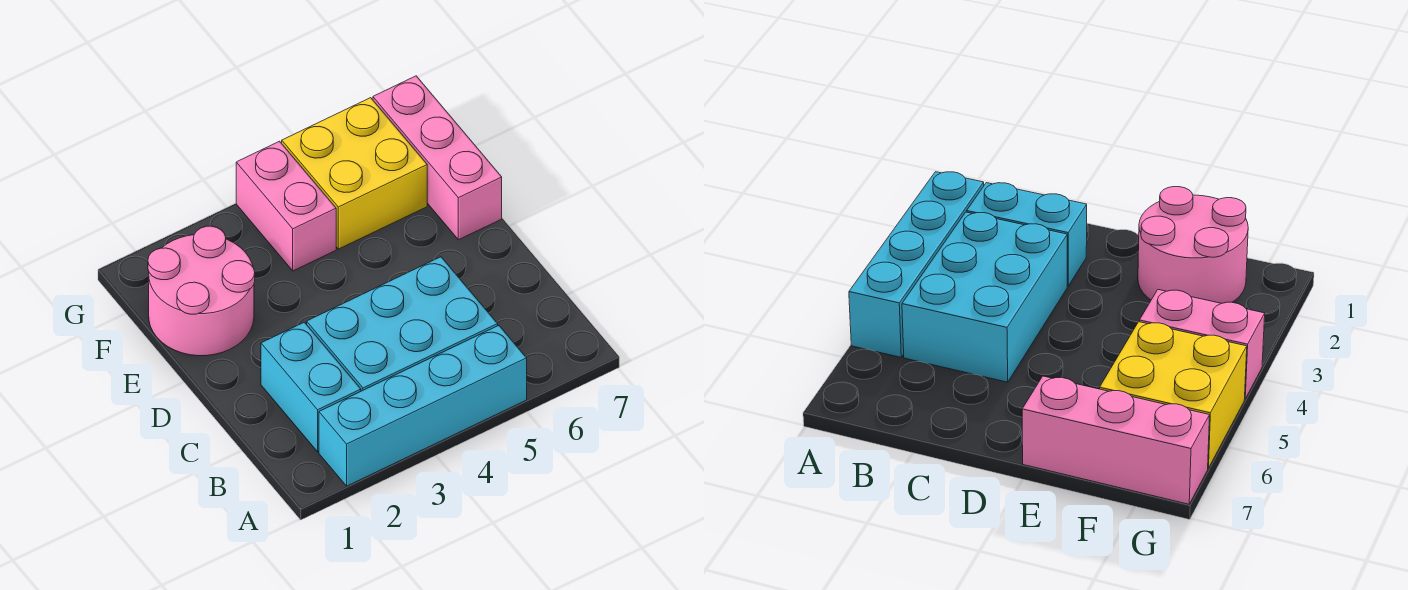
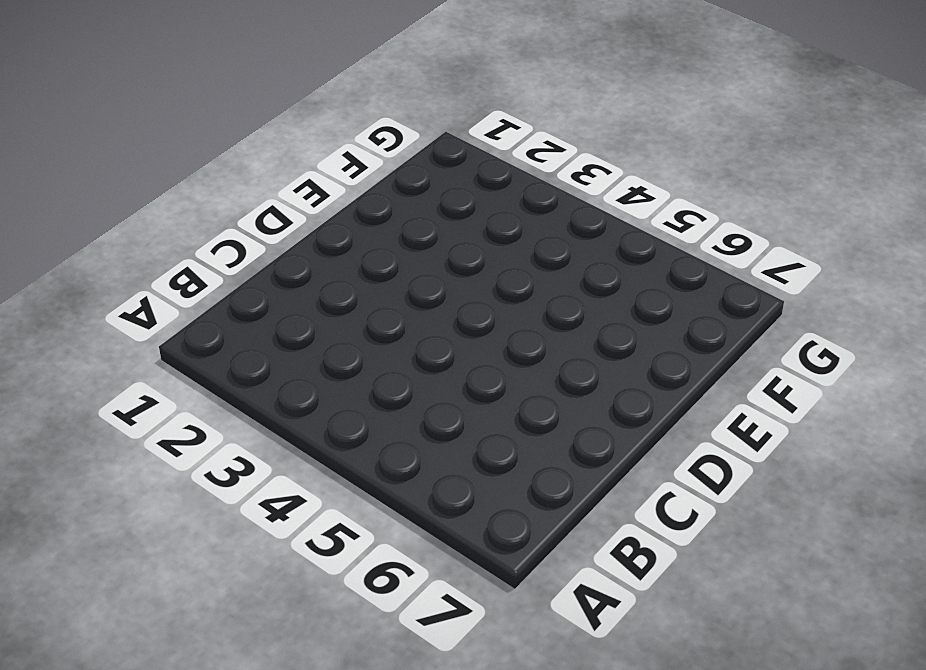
none -> cyan 1x4 brick [319,326,527,486]
none -> cyan 1x2 brick [261,322,361,452]

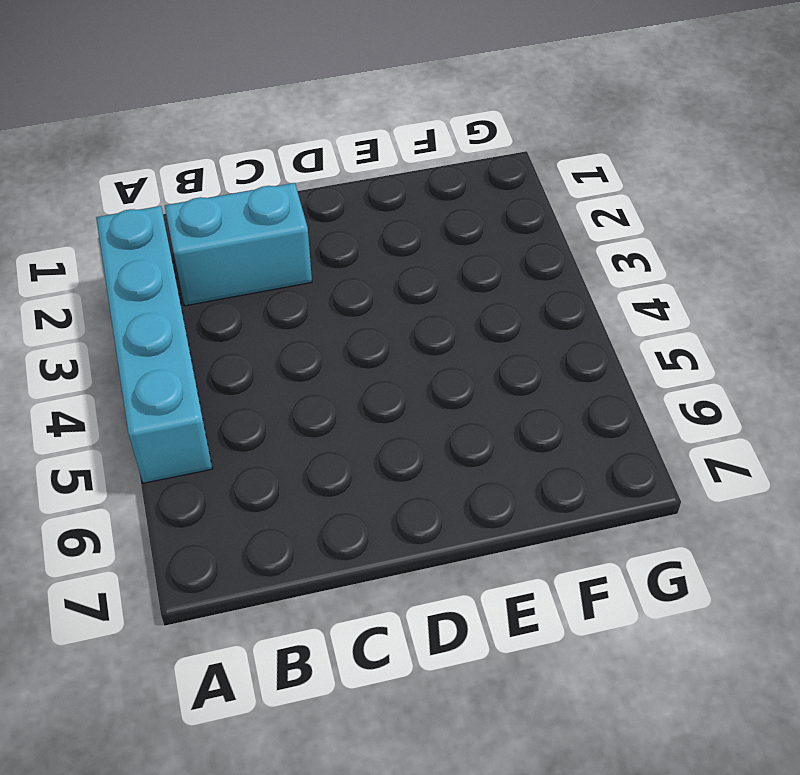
none -> cyan 2x3 brick [307,257,498,391]
none -> pink 2x2 round brick [148,226,255,356]

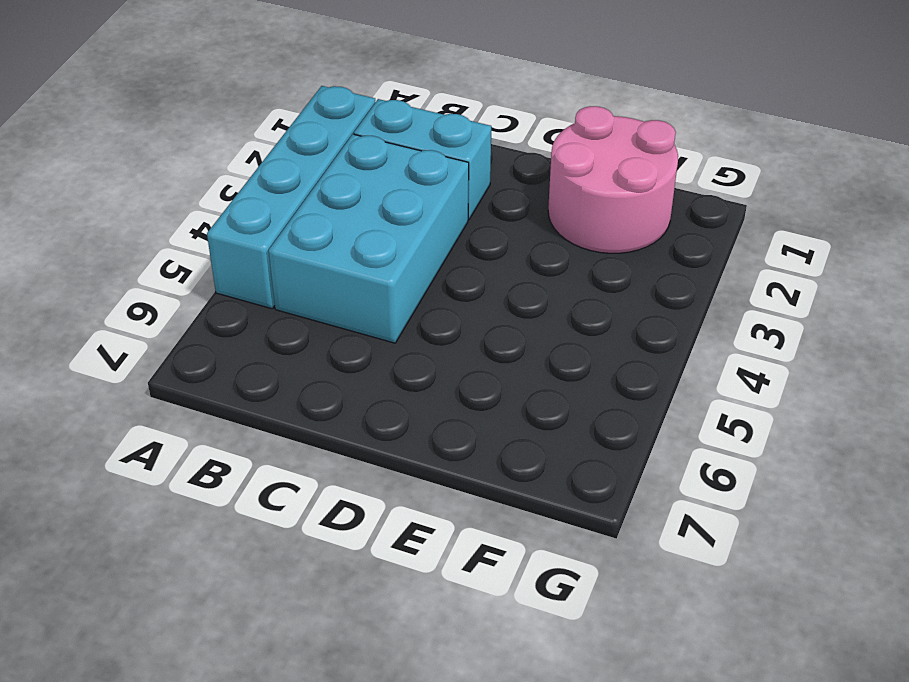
none -> pink 1x3 brick [373,76,502,240]
none -> pink 1x2 brick [236,141,336,271]

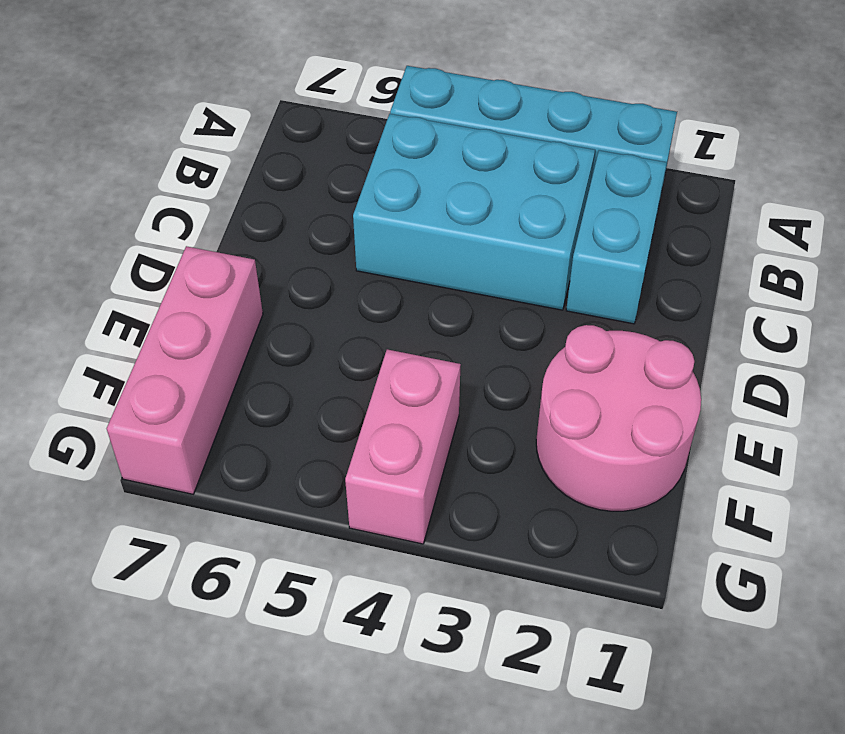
none -> yellow 2x2 brick [282,98,427,249]

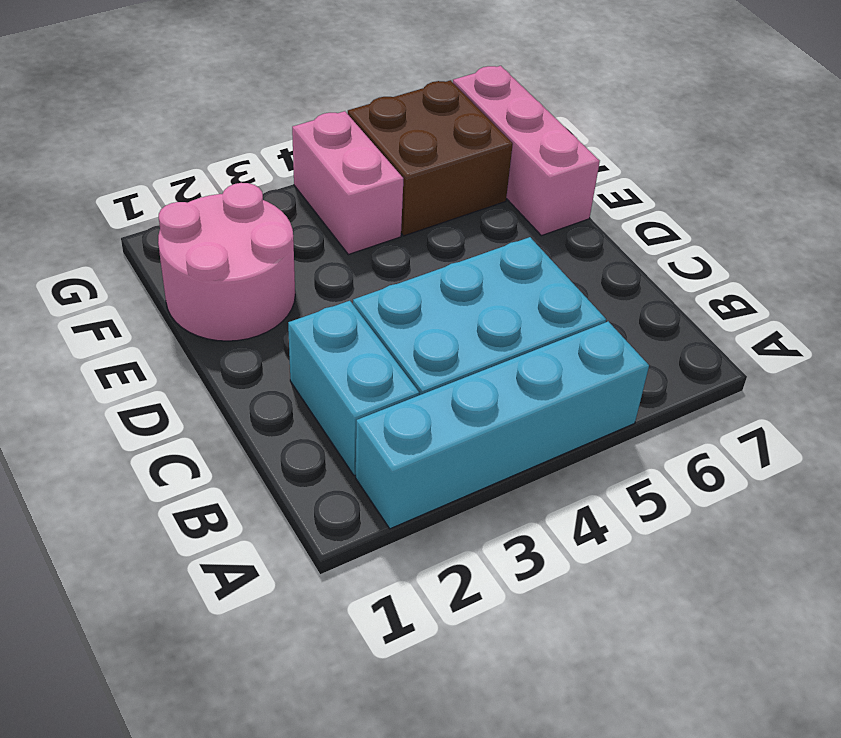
brown 2x2 brick [348,80,513,236] -> yellow 2x2 brick [282,98,427,249]

